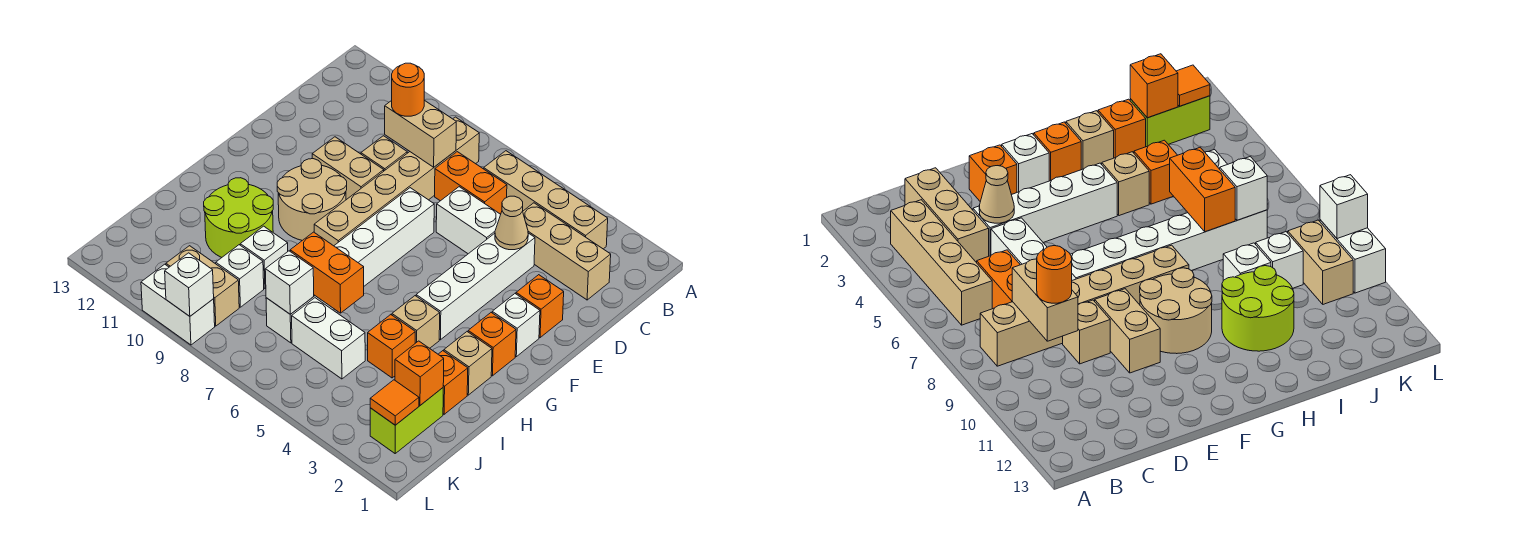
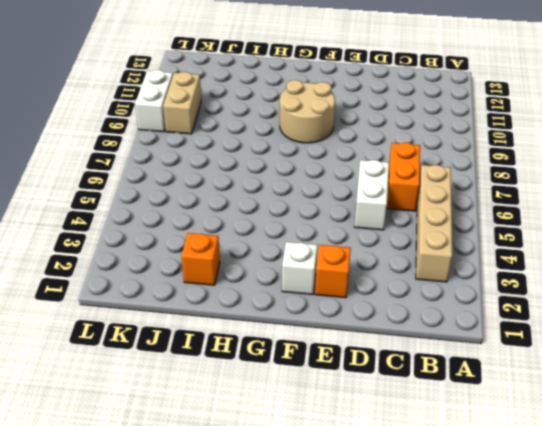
none -> tan 1x6 brick [314,117,479,246]
none -> tan 1x3 brick [523,203,611,300]
none -> white 1x4 brick [416,233,535,340]
none -> tan 1x1 brick [361,136,407,171]

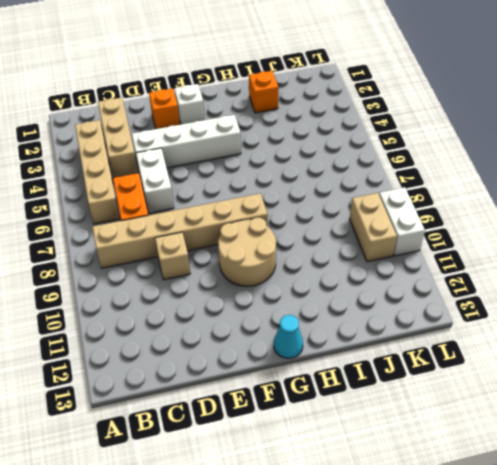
cyan 1x1 cone [274,315,303,358] -> none
none -> white 1x6 brick [266,188,434,343]
none -> tan 1x2 brick [312,137,384,200]
none -> orange 1x1 brick [468,313,516,376]
none -> tan 1x1 brick [444,332,492,395]

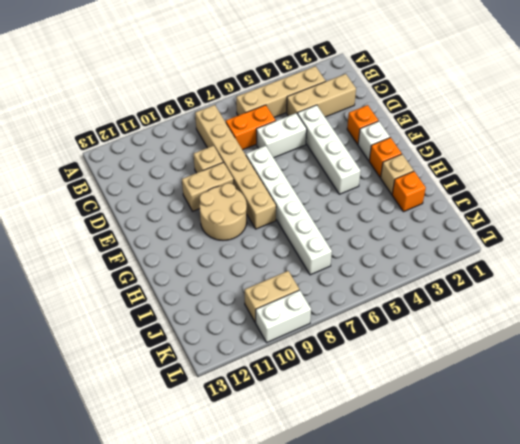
none -> tan 1x1 brick [392,296,440,348]
none -> lime 2x2 round brick [204,178,273,257]
none -> orange 1x1 brick [368,315,415,378]
none -> white 1x1 brick [240,226,288,288]

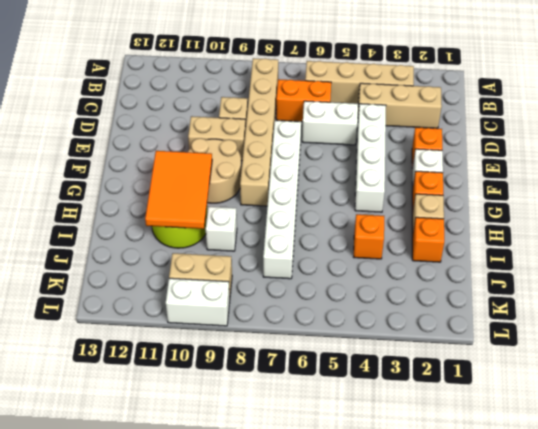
orange 2x3 tile [145,151,212,229] -> none
none -> tan 1x1 brick [392,296,440,348]
none -> lime 1x2 brick [370,388,443,453]
none -> white 1x2 brick [292,298,365,379]
none -> white 1x1 brick [216,245,264,307]

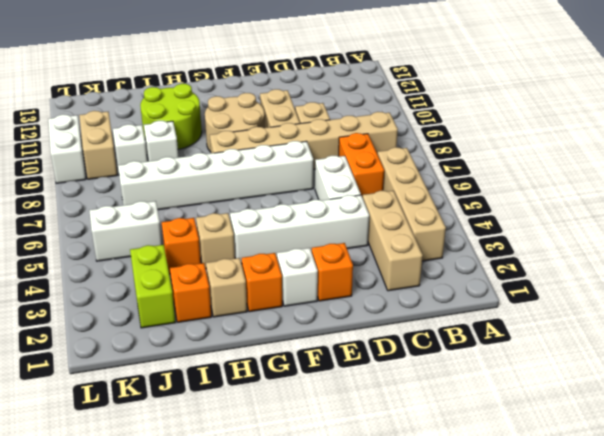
lime 1x2 brick [130,245,176,328] -> lime 1x2 brick turned to [370,388,443,453]
white 1x2 brick [89,201,162,261] -> white 1x2 brick turned to [292,298,365,379]
none -> tan 1x2 brick [385,100,456,167]
none -> tan 1x1 cone [495,196,528,250]
none -> orange 1x2 brick [290,232,364,313]
none -> orange 1x1 brick [395,341,444,405]

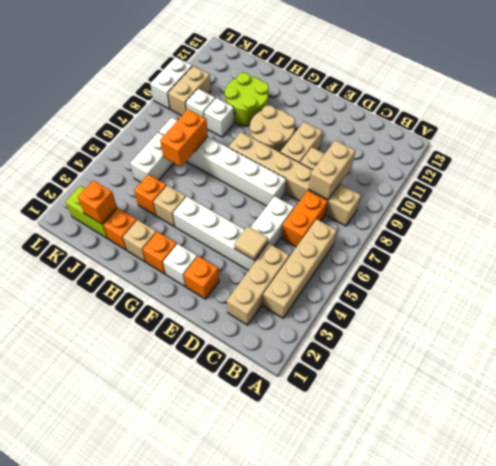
tan 1x1 tile [234,226,268,260] -> tan 1x1 cone [495,196,528,250]
none -> white 1x1 brick [265,251,314,314]
none -> orange 1x1 tile [370,380,419,425]
none -> white 1x1 brick [165,253,214,316]
none -> orange 1x1 round brick [392,63,424,116]

